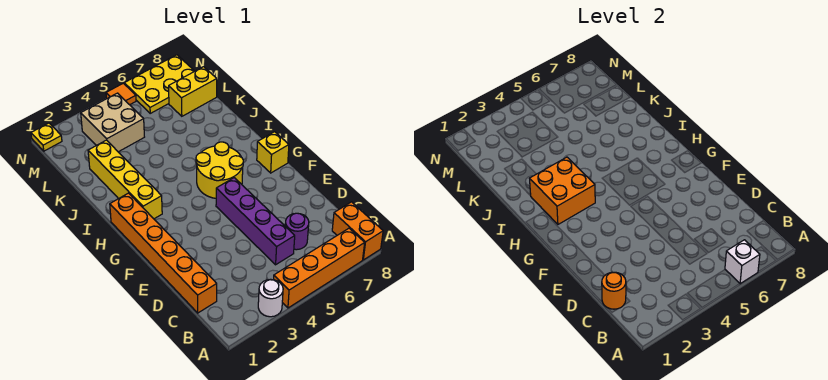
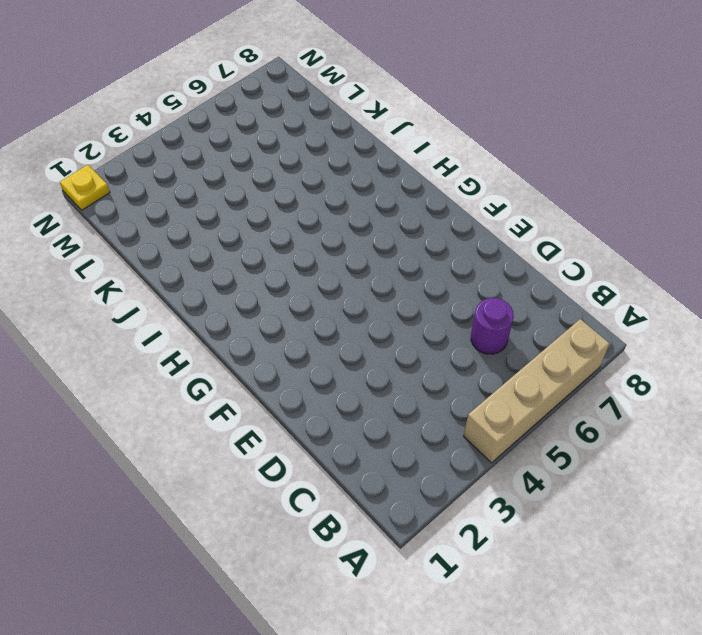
tan 1x4 brick [464,319,610,463] -> orange 1x4 brick [274,228,365,308]
none -> white 1x1 round brick [258,279,283,317]
none -> orange 1x2 brick [332,202,383,260]
none -> orange 1x6 brick [110,193,217,313]

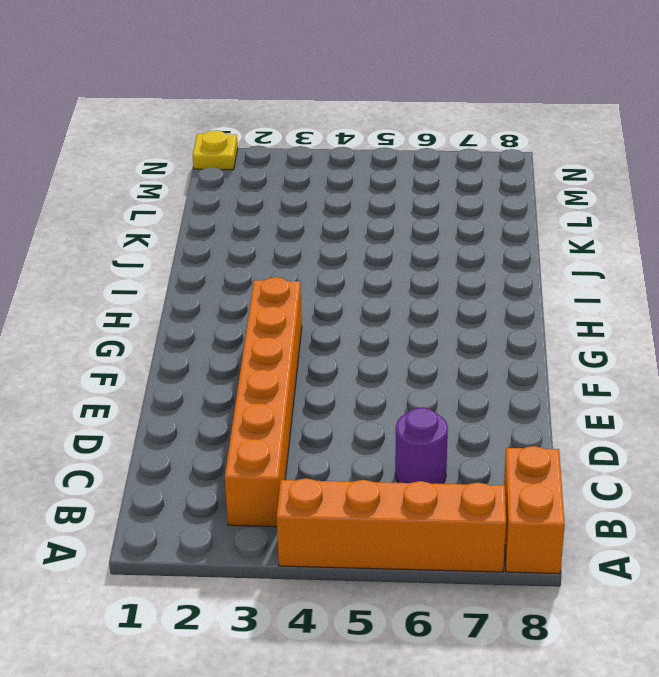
orange 1x6 brick [225,277,302,527] -> orange 1x6 brick moved to [110,193,217,313]
none -> white 1x1 round brick [258,279,283,317]
none -> purple 1x4 brick [216,178,295,265]
none -> yellow 2x2 round brick [196,142,243,198]

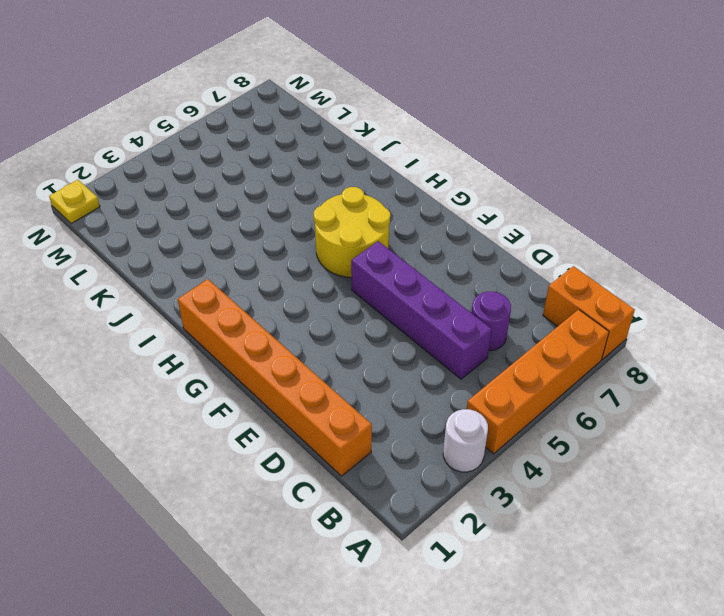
none -> yellow 1x1 brick [257,132,289,173]
none -> yellow 1x4 brick [88,140,162,219]
none -> tan 2x2 brick [81,93,144,152]

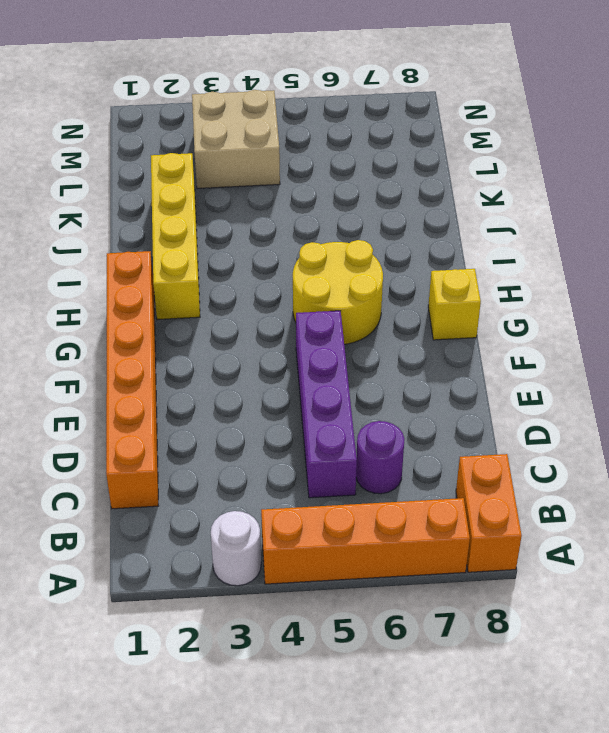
none -> yellow 1x2 brick [169,67,217,116]
none -> yellow 2x3 plate [124,55,195,113]
none -> yellow 1x1 plate [31,123,62,151]

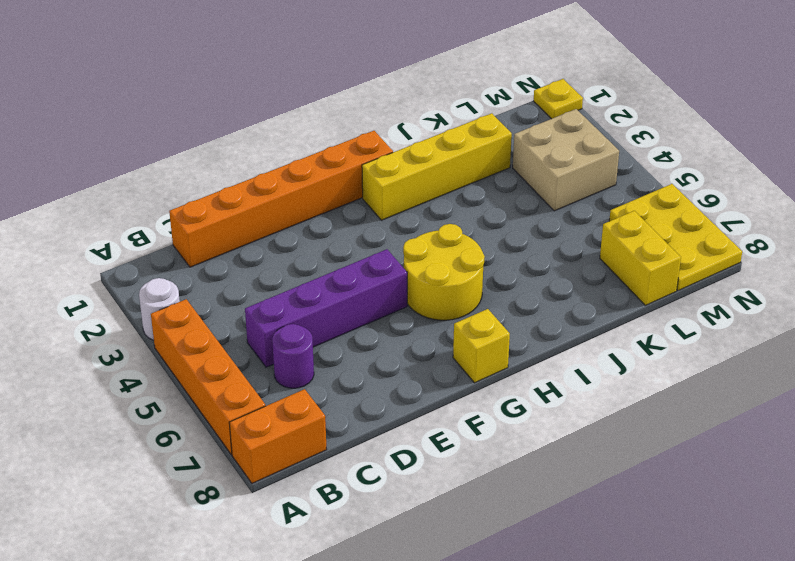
none -> orange 1x1 tile [106,83,136,105]
none -> white 1x1 brick [725,240,760,284]
none -> orange 1x1 round brick [602,272,626,309]

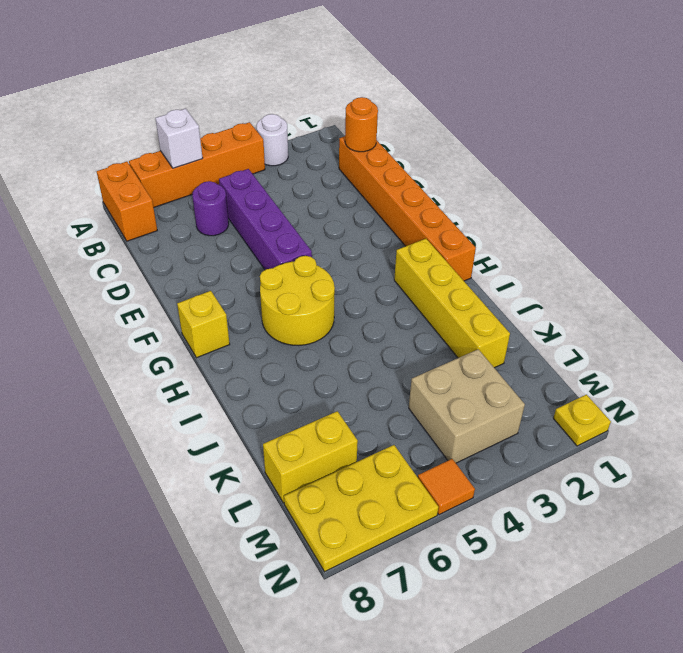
none -> orange 2x2 brick [530,157,595,224]

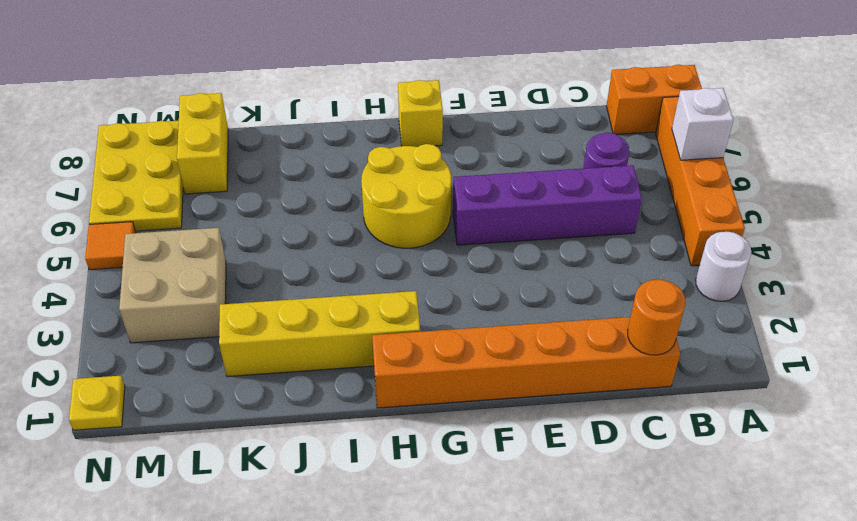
none -> orange 2x2 brick [530,157,595,224]

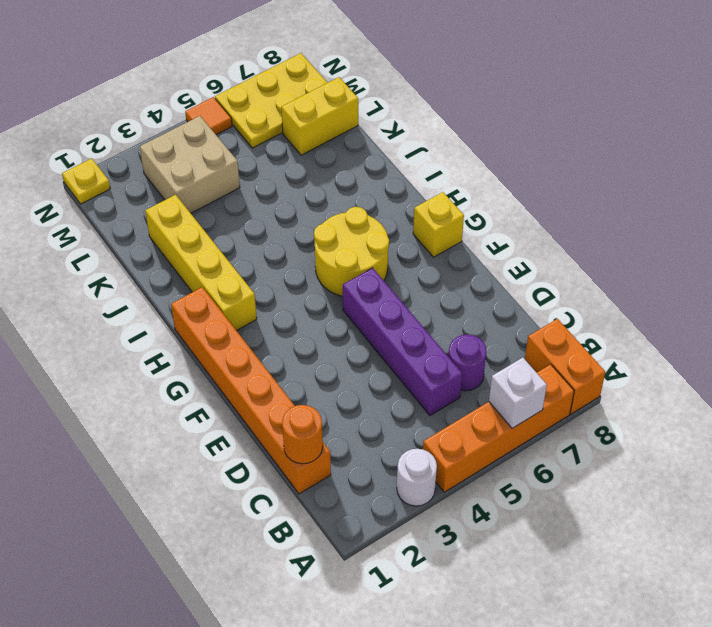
none -> orange 2x2 brick [530,157,595,224]

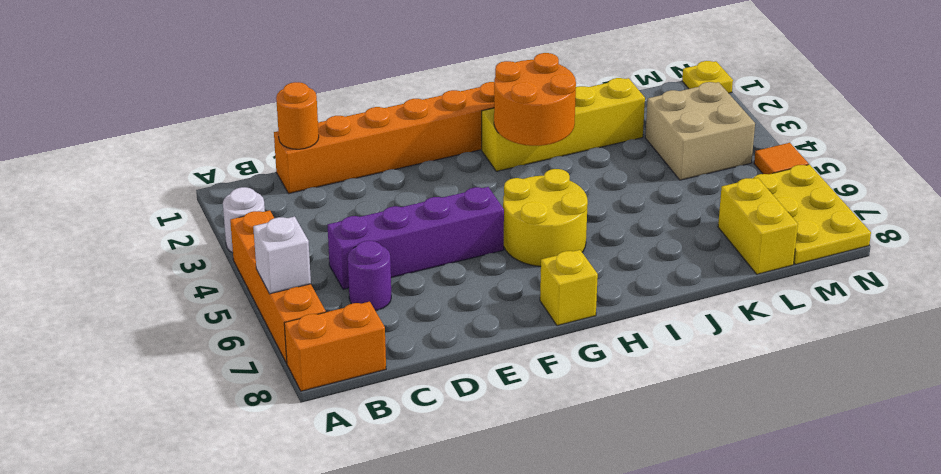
orange 2x2 round brick [494,53,576,146] -> orange 2x2 brick [530,157,595,224]

